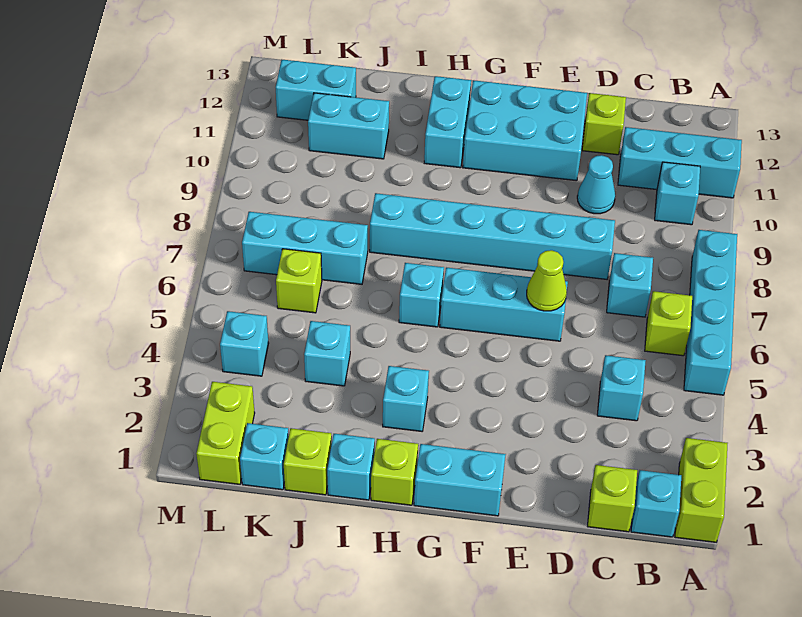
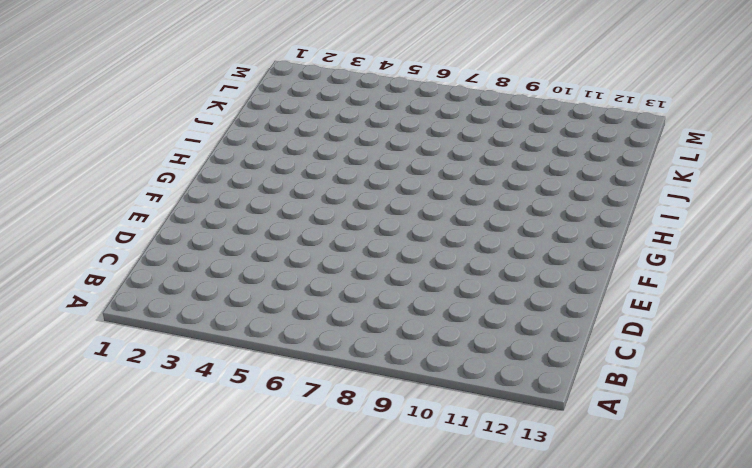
none -> lime 1x2 brick [675,438,728,542]
none -> cyan 1x4 brick [684,230,737,395]
none -> cyan 1x3 brick [618,127,742,198]
none -> cyan 1x1 brick [631,470,681,537]

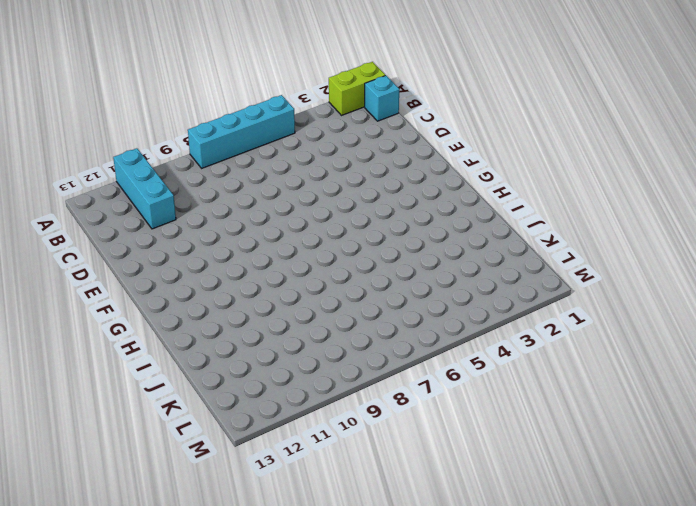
none -> lime 1x1 brick [645,291,692,356]
none -> cyan 1x1 brick [655,162,700,225]
none -> lime 1x1 brick [588,465,637,532]
none -> cyan 1x1 brick [597,355,646,421]

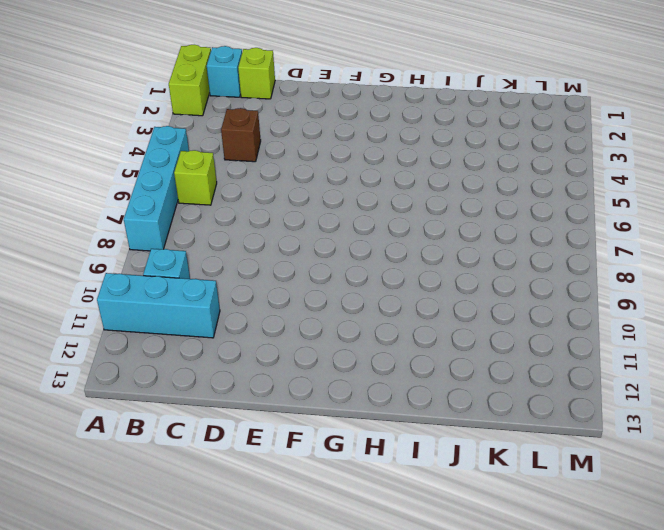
brown 1x1 brick [221,108,261,162] -> cyan 1x1 brick [597,355,646,421]
none -> cyan 1x1 brick [607,253,653,317]
none -> cyan 1x6 brick [370,193,615,279]
none -> cyan 1x1 cone [577,155,615,214]
none -> lime 1x1 brick [582,93,626,155]

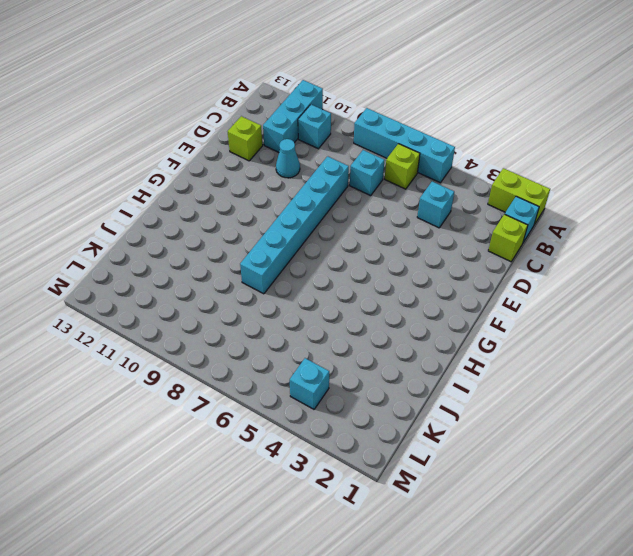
none -> cyan 1x3 brick [440,268,568,341]
none -> cyan 2x3 brick [463,80,587,181]
none -> cyan 1x2 brick [414,444,506,516]
none -> lime 1x1 brick [371,439,418,505]

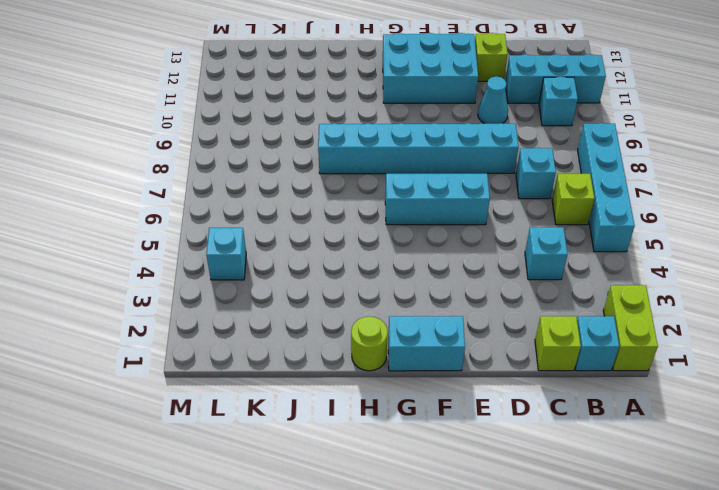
lime 1x1 round brick [351,316,388,371] -> lime 1x1 brick [371,439,418,505]
none -> cyan 1x1 brick [383,366,429,431]
none -> cyan 1x1 brick [399,263,444,327]
none -> cyan 1x2 brick [424,76,471,168]
none -> cyan 1x1 brick [327,434,375,500]

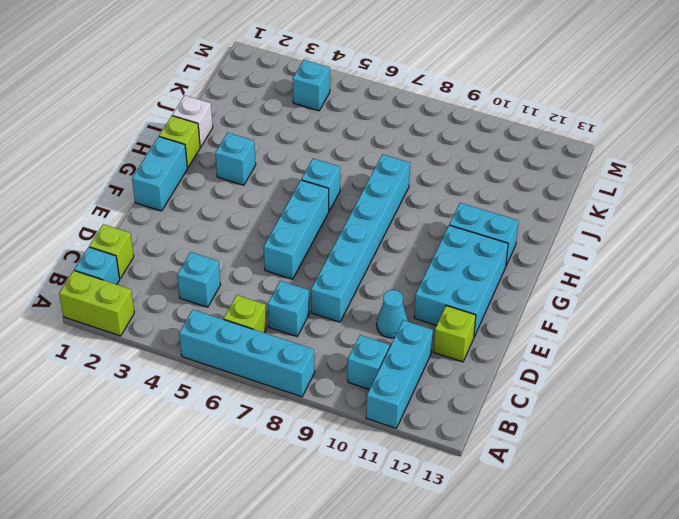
white 1x1 brick [172,95,213,147] -> cyan 1x1 brick [327,434,375,500]
none -> lime 1x1 brick [284,428,332,495]
none -> cyan 1x1 brick [304,321,350,386]
none -> cyan 1x3 brick [242,212,368,284]
none -> cyan 1x2 brick [308,93,389,159]

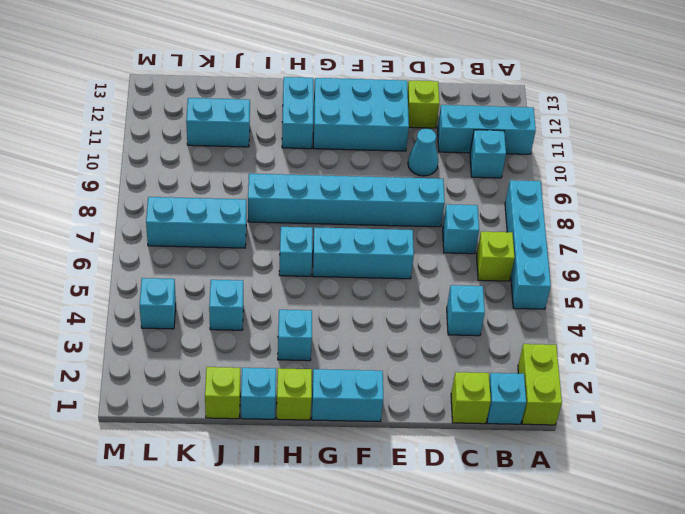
none -> cyan 1x1 brick [240,423,289,490]
none -> lime 1x1 brick [276,249,322,313]
none -> cyan 1x2 brick [276,59,356,120]
none -> lime 1x2 brick [196,382,255,484]

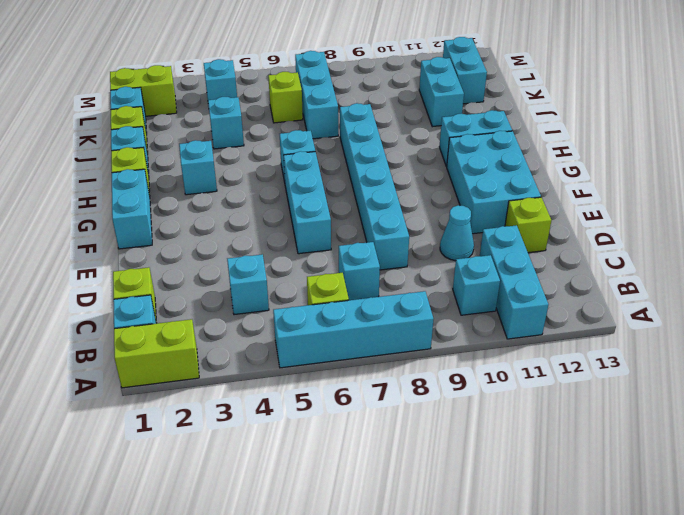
none -> lime 1x1 cone [527,250,567,311]

